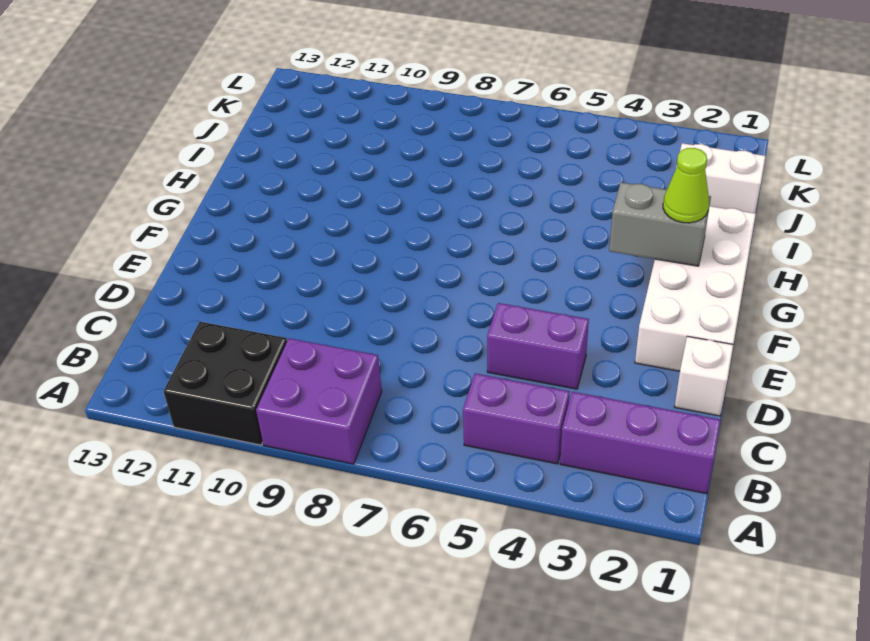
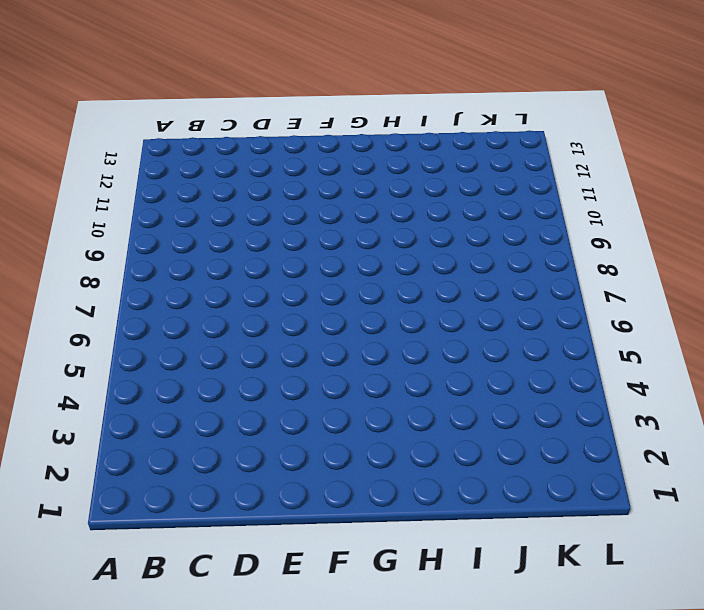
none -> purple 2x2 brick [256,338,382,464]
none -> black 2x2 brick [164,322,287,445]

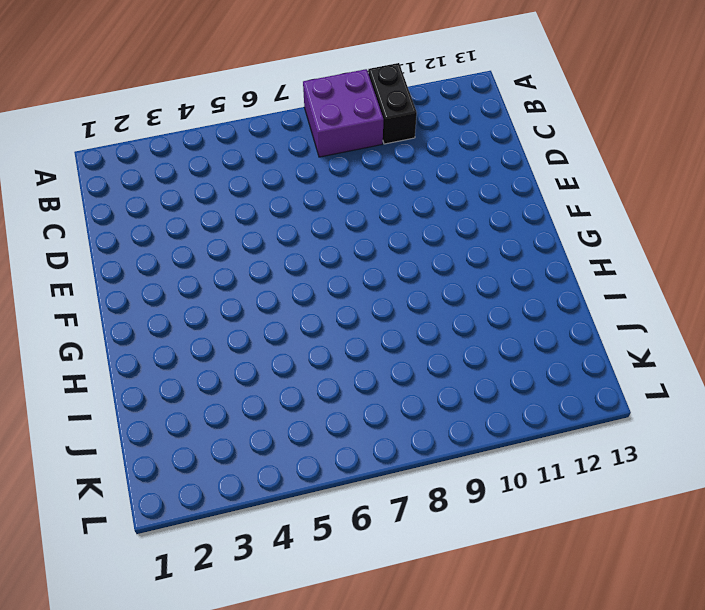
black 1x2 brick [368,63,417,144] -> black 2x2 brick [164,322,287,445]
none -> purple 1x3 brick [560,392,721,494]
none -> purple 1x2 brick [463,373,570,464]

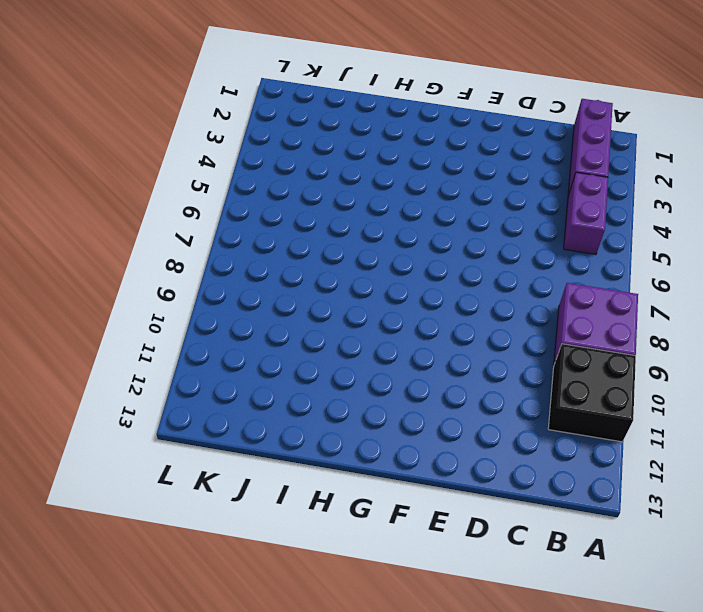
none -> white 1x1 brick [675,336,733,416]
none -> purple 1x2 brick [487,303,589,389]

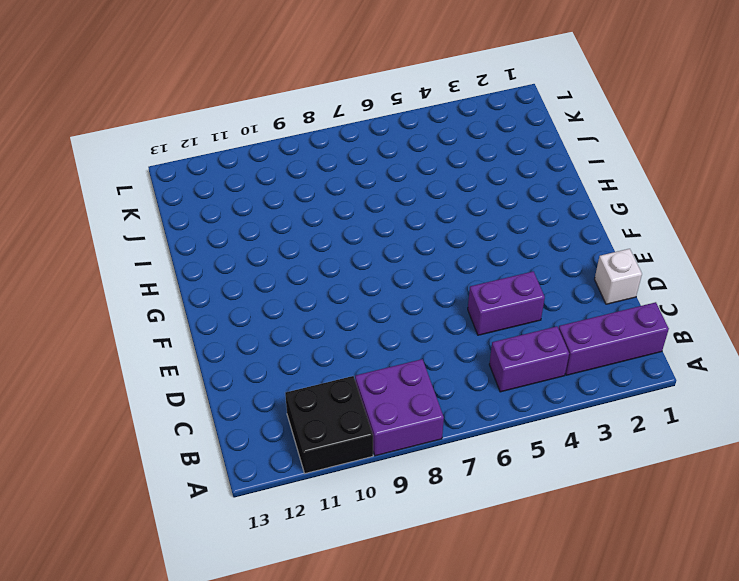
none -> white 2x4 brick [635,206,756,371]
none -> white 1x2 brick [676,143,766,213]

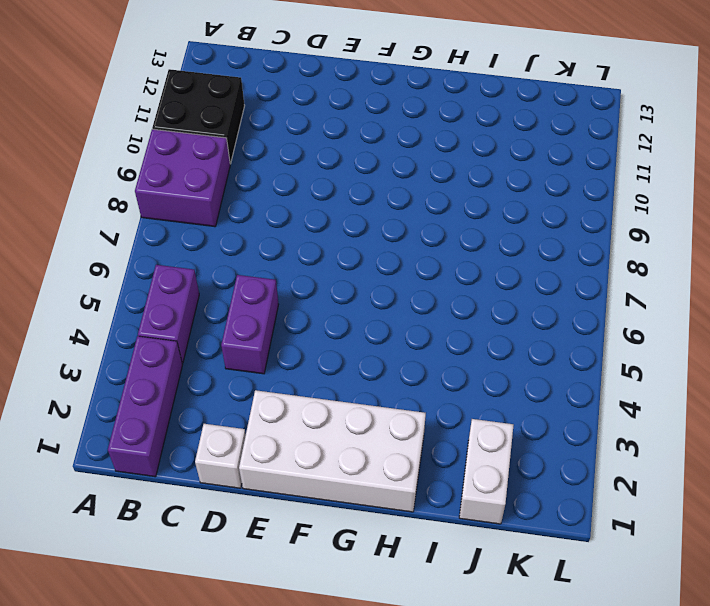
none -> grey 1x2 brick [609,182,711,266]
none -> lime 1x1 cone [663,148,709,223]

